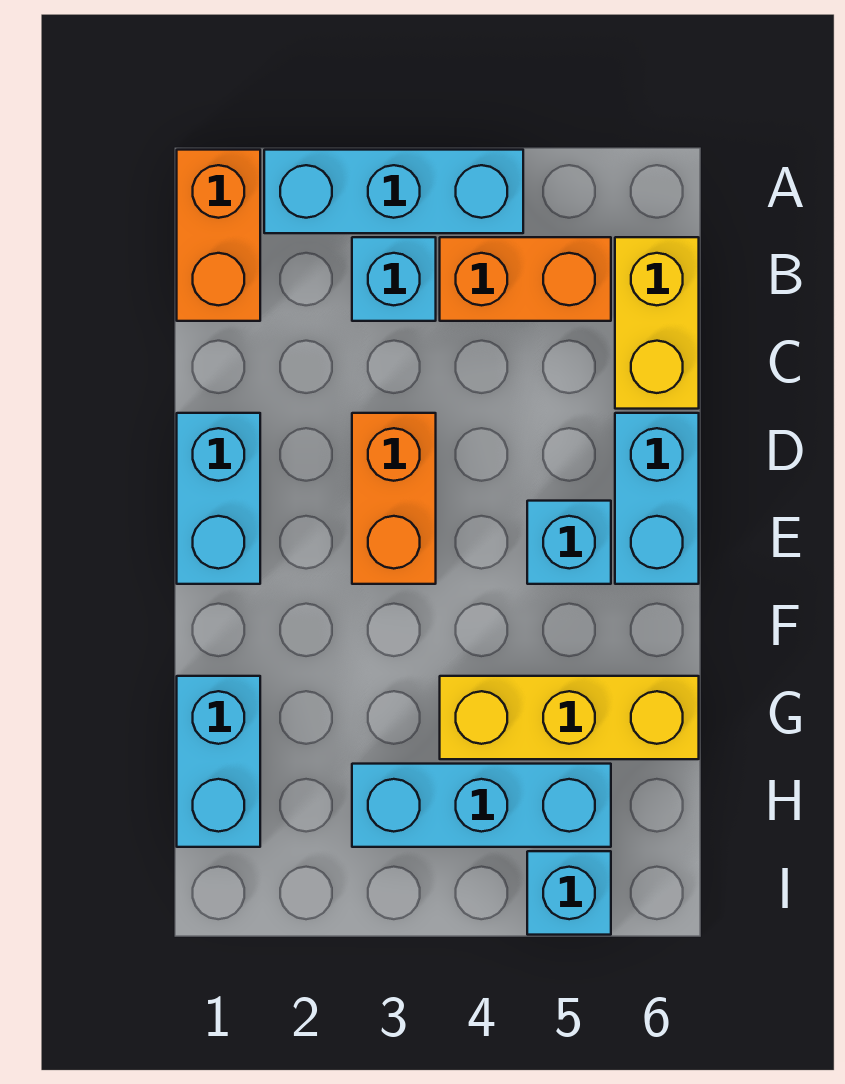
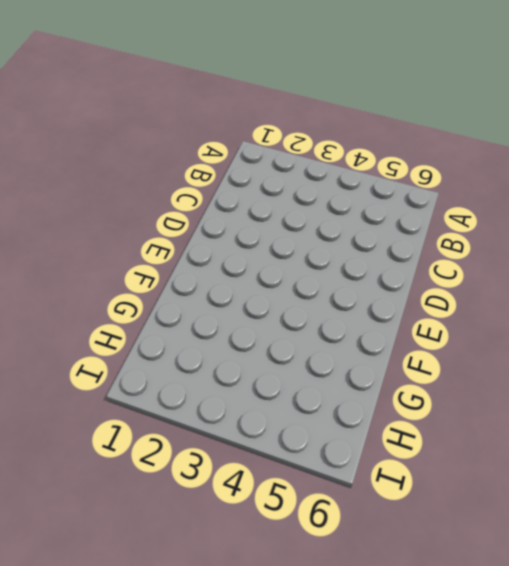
none -> orange 1x2 brick [177,150,260,321]
none -> cyan 1x3 brick [264,150,523,233]
none -> cyan 1x1 brick [352,237,436,321]

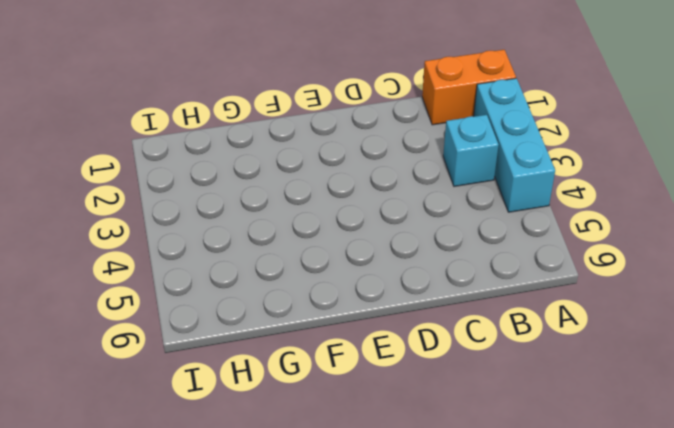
none -> orange 1x2 brick [440,237,611,321]
none -> yellow 1x2 brick [615,237,699,409]
none -> cyan 1x2 brick [177,413,260,584]

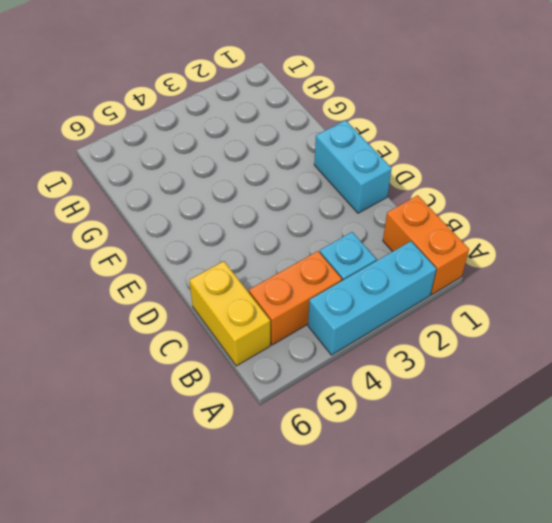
none -> orange 1x2 brick [352,413,436,584]
none -> cyan 1x2 brick [615,413,699,584]
none -> cyan 1x1 brick [527,501,611,584]

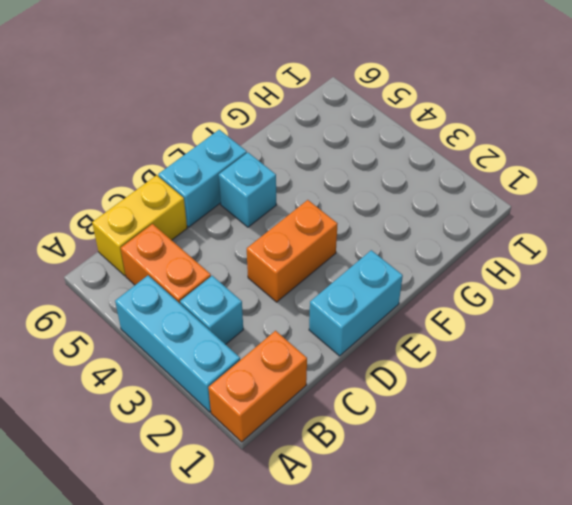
none -> cyan 1x2 brick [177,676,260,847]
none -> yellow 1x3 brick [440,676,699,759]
none -> cyan 1x3 brick [352,764,611,847]

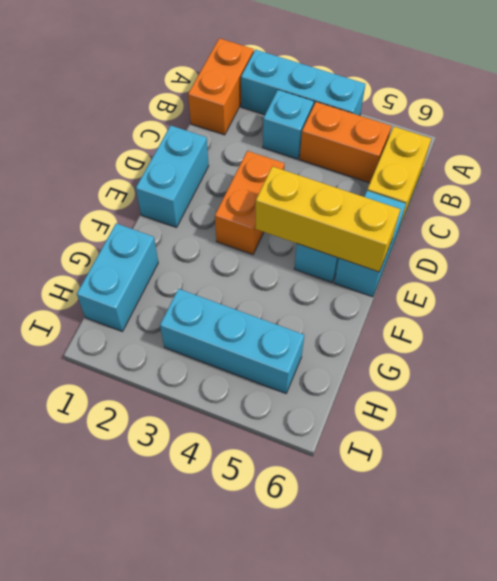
yellow 1x3 brick [255,166,400,272] -> yellow 1x3 brick moved to [440,676,699,759]
none -> cyan 1x1 brick [527,851,611,935]

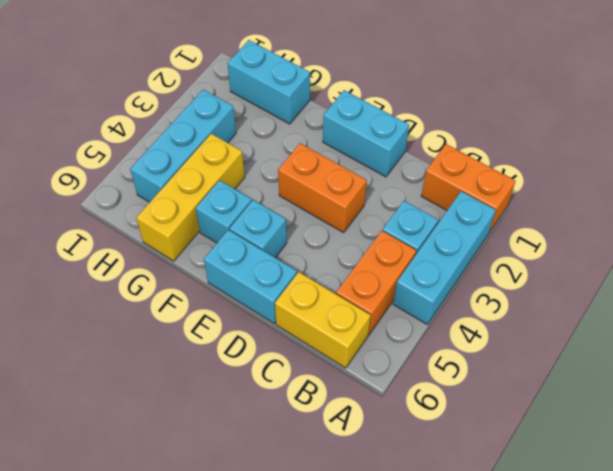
cyan 1x1 brick [196,180,252,243] -> cyan 1x1 brick moved to [527,851,611,935]

